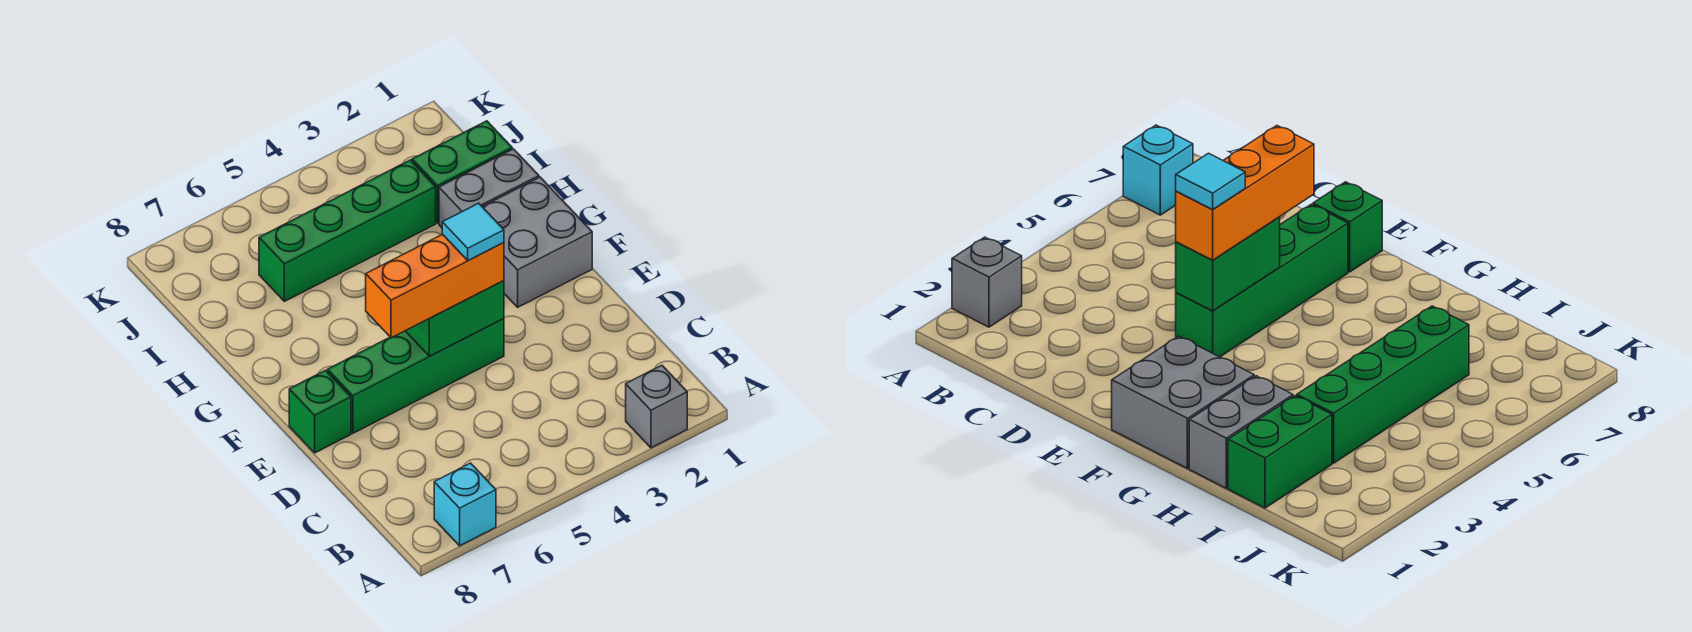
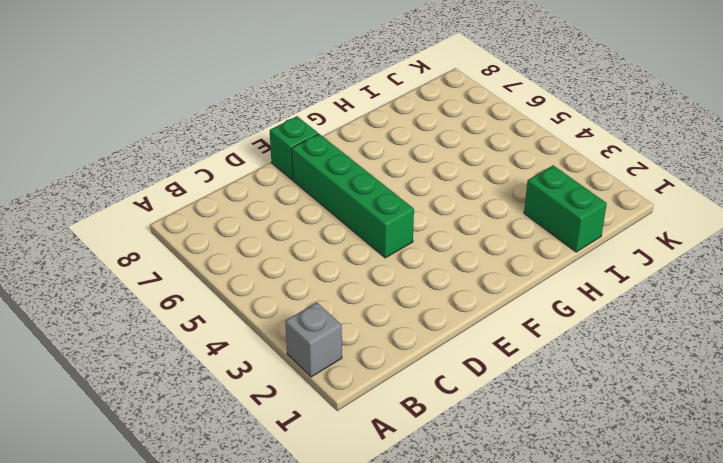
none -> cyan 1x1 brick [434,463,496,546]
none -> grey 2x2 brick [482,177,592,307]

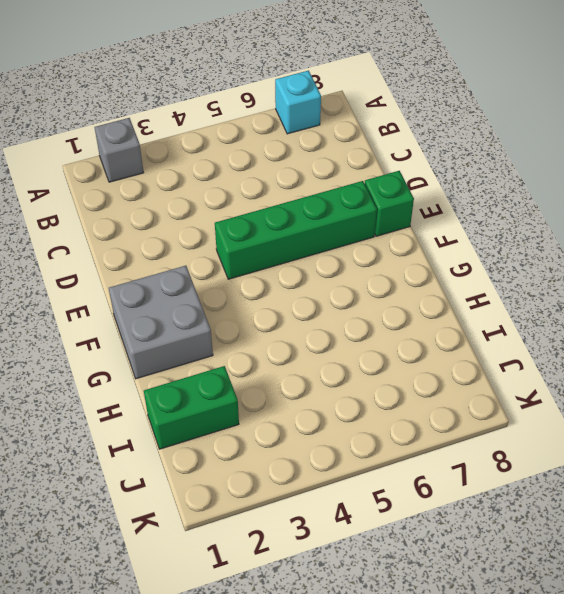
none -> grey 1x2 brick [439,149,539,228]
none -> green 1x4 brick [259,160,436,301]

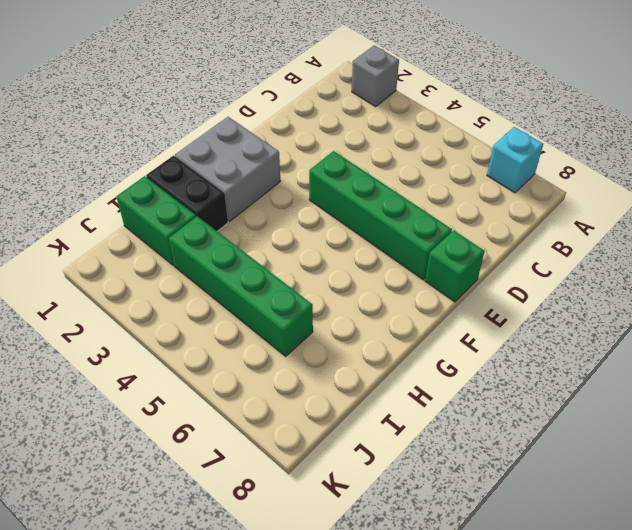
black 1x2 brick [146,156,228,231] -> grey 1x2 brick [439,149,539,228]
none -> green 1x2 brick [406,281,504,356]
none -> orange 1x3 brick [366,234,504,338]

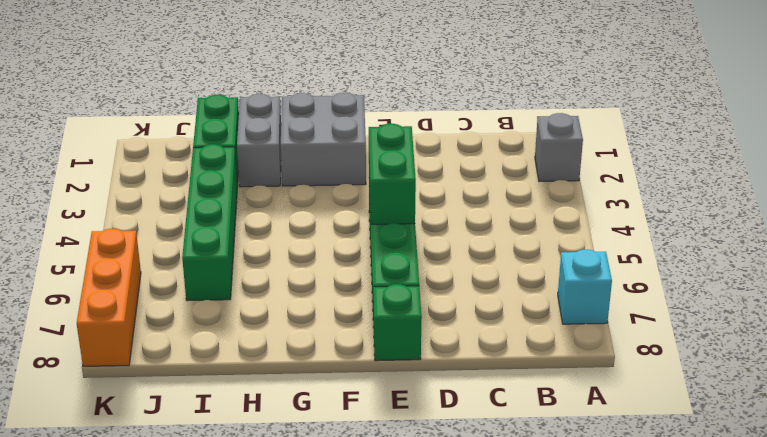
orange 1x3 brick [77,229,141,366] -> orange 1x3 brick moved to [366,234,504,338]
none -> cyan 1x1 tile [442,203,504,261]

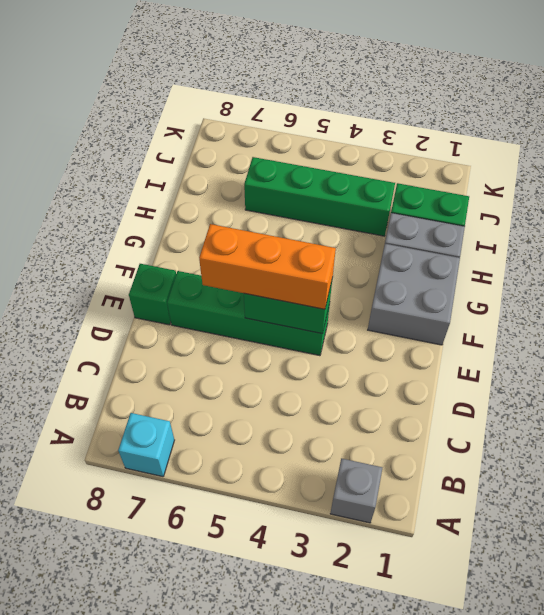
none -> cyan 1x1 tile [442,203,504,261]

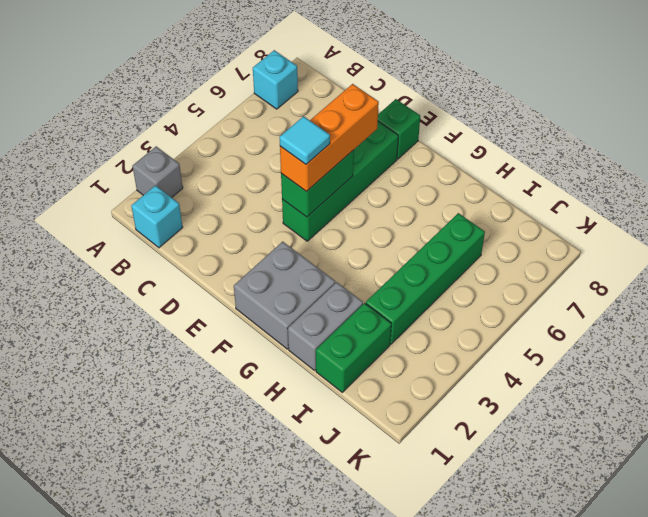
cyan 1x1 brick [131,186,183,248] -> none

